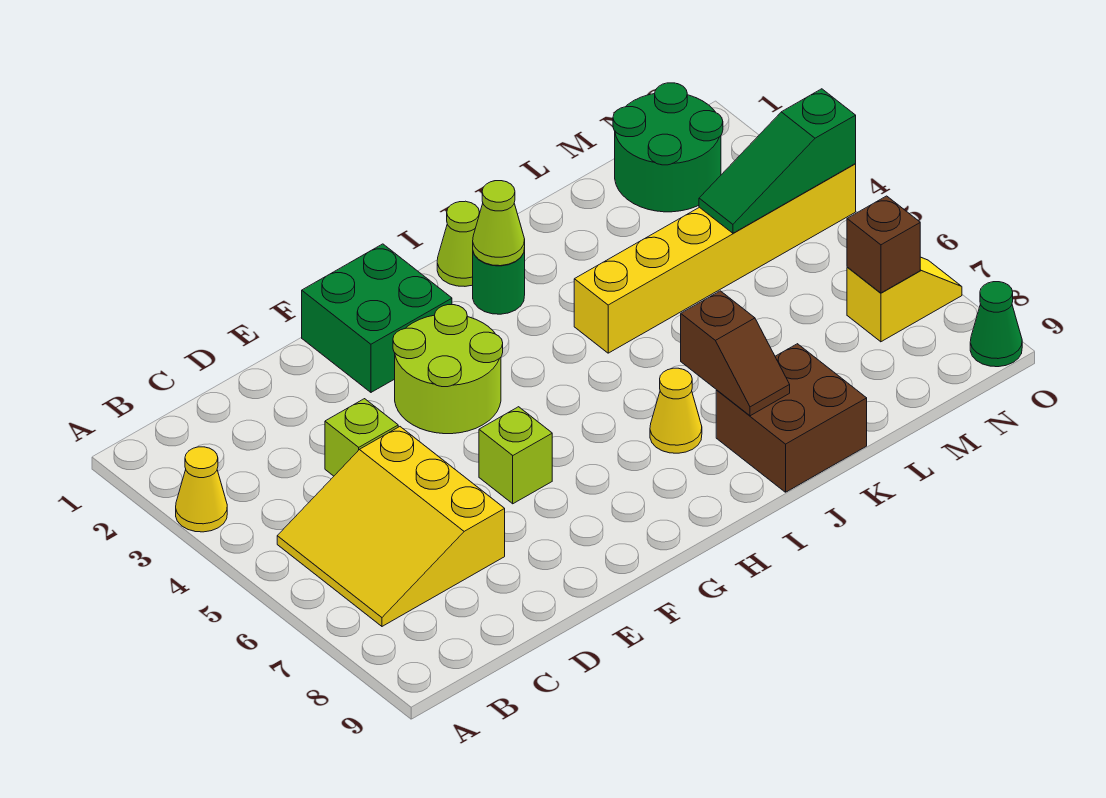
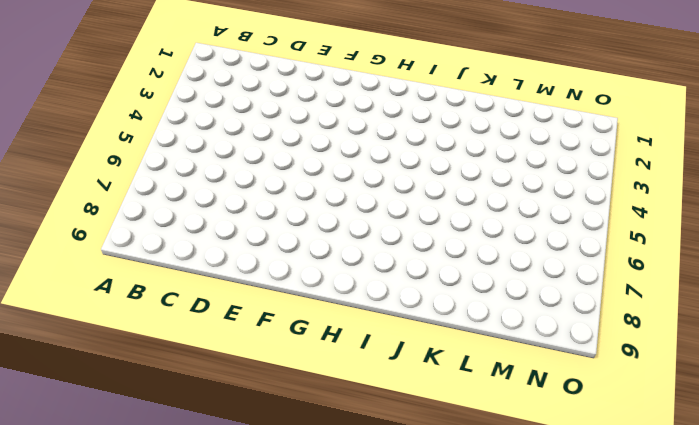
none -> yellow 1x1 cone [176,447,227,532]
none -> yellow 3x3 slope [277,427,505,626]
none -> lime 1x1 brick [325,399,398,476]

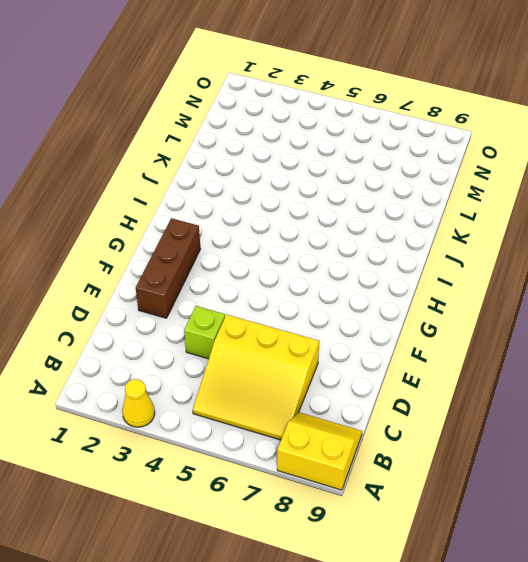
yellow 2x2 slope [277,412,362,490] -> none
brown 1x3 brick [136,218,200,318] -> green 2x2 brick [302,244,452,392]
none -> lime 2x2 round brick [393,305,503,434]
none -> lime 1x1 brick [479,407,552,504]
none -> lime 1x1 cone [437,201,480,286]

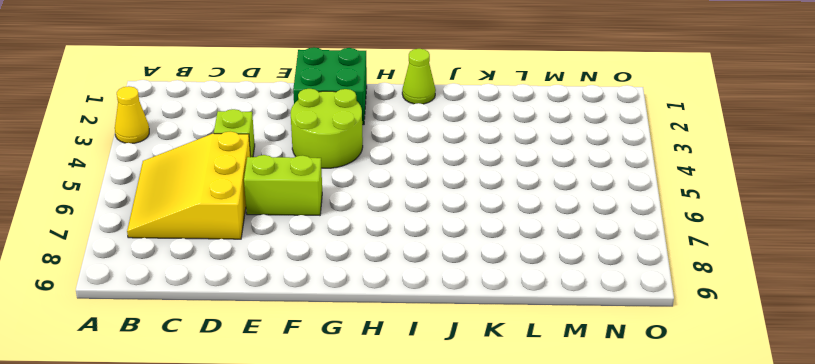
lime 1x2 brick [244,155,322,215] -> lime 1x1 brick [479,407,552,504]
none -> green 1x1 round brick [473,248,525,314]
none -> yellow 1x1 cone [650,368,702,453]
none -> yellow 1x6 brick [574,164,856,353]

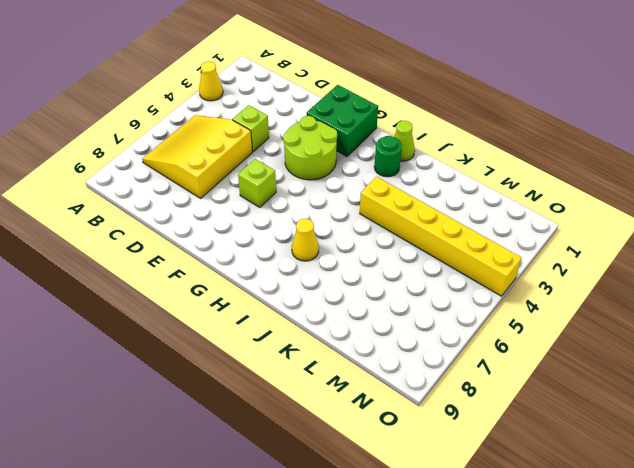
none -> brown 2x2 brick [716,344,867,492]
none -> green 2x2 round brick [613,83,723,212]
none -> yellow 1x2 slope [847,257,962,342]

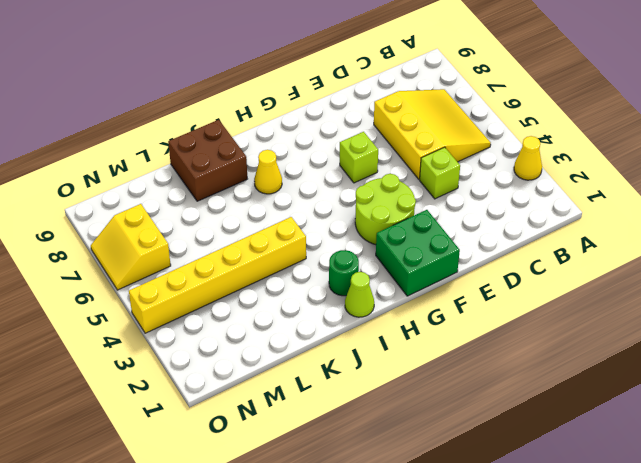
yellow 2x2 slope [91,204,171,290] -> yellow 1x2 slope [847,257,962,342]
none -> green 2x2 round brick [613,83,723,212]
none -> green 1x1 cone [970,282,1022,367]
none -> lime 1x1 cone [473,181,525,266]

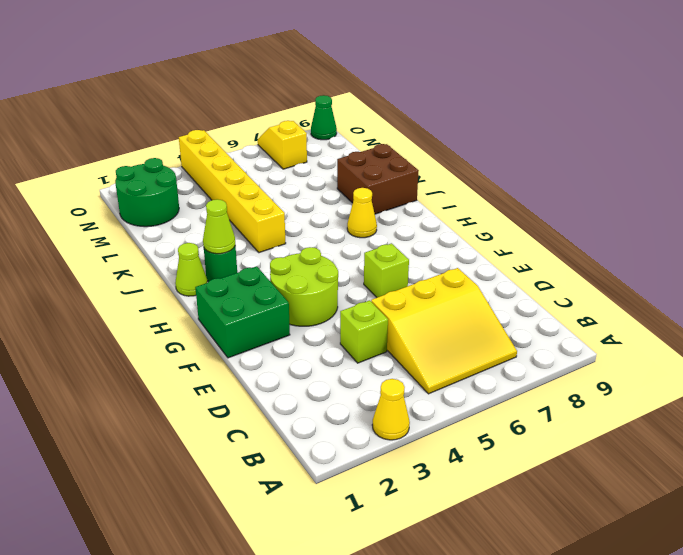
none -> brown 1x2 slope [681,291,790,416]
none -> green 1x3 slope [699,89,856,233]
none -> brown 1x1 brick [847,196,920,293]

